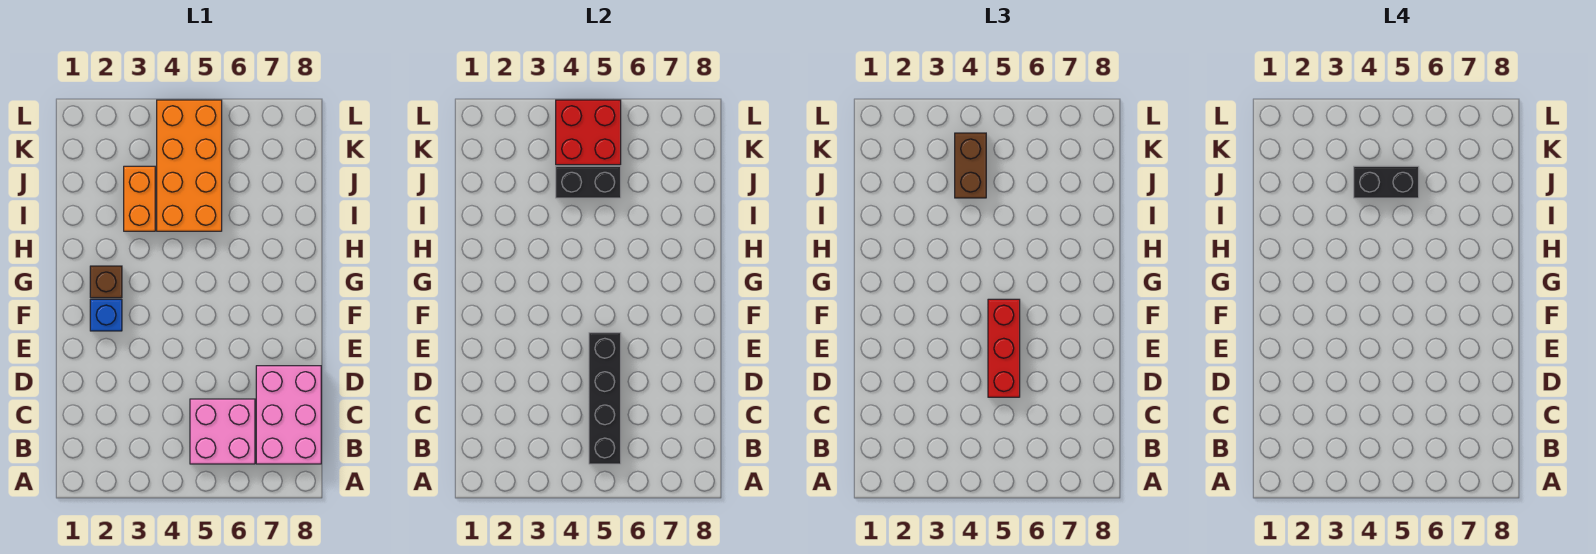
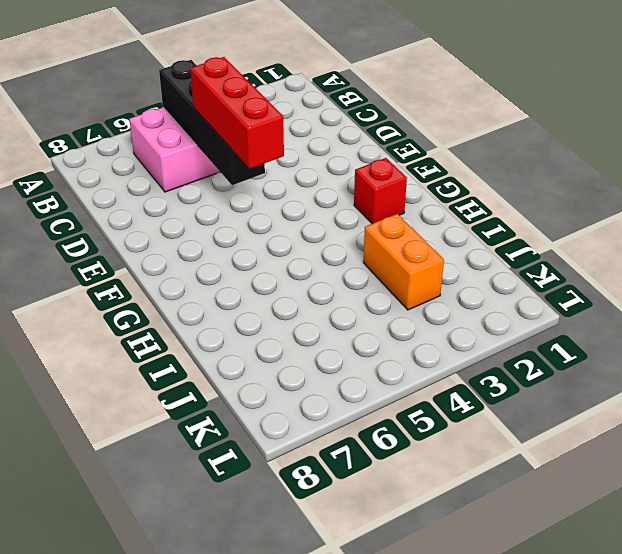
red 1x1 brick [354,158,407,224] -> brown 1x1 brick [90,266,122,298]
none -> pink 2x3 brick [256,366,321,464]
none -> blue 1x1 brick [90,299,122,331]
none -> orange 2x4 brick [157,100,222,231]

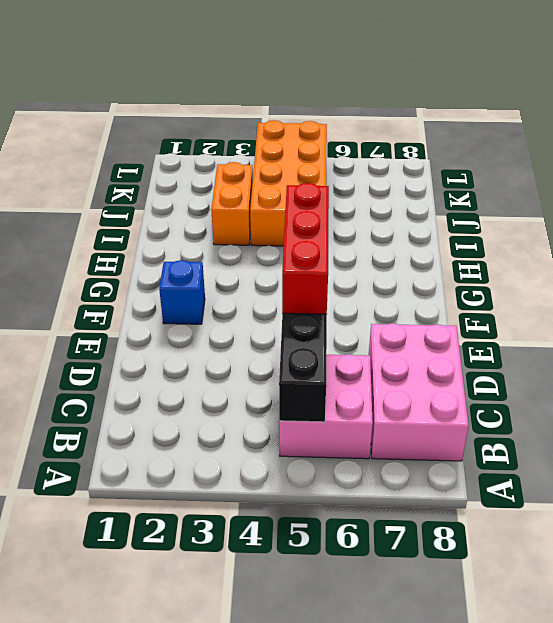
none -> brown 1x1 brick [90,266,122,298]
none -> black 1x2 brick [556,166,621,198]
none -> red 2x2 brick [556,100,621,165]

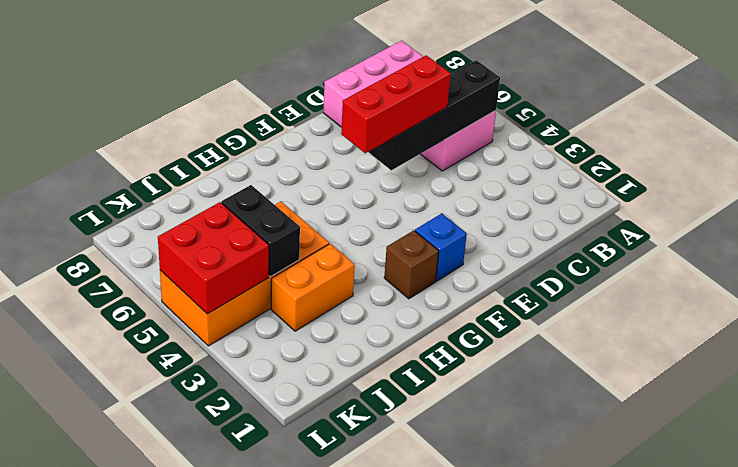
none -> brown 1x2 brick [955,133,986,198]
none -> black 1x2 brick [1354,166,1419,198]

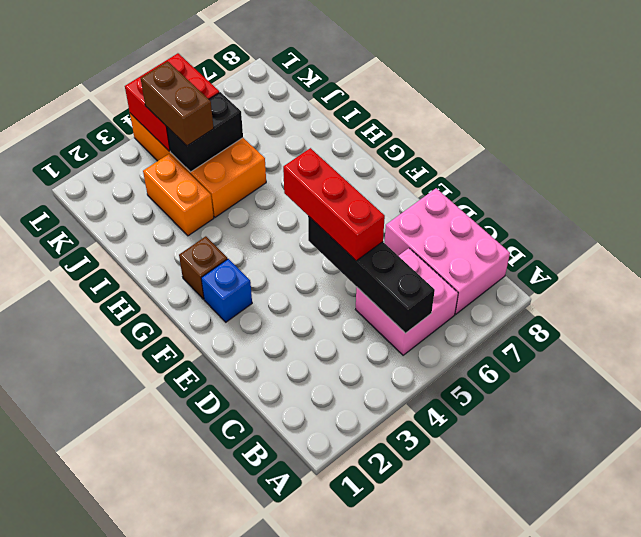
none -> black 1x2 brick [1354,166,1419,198]

